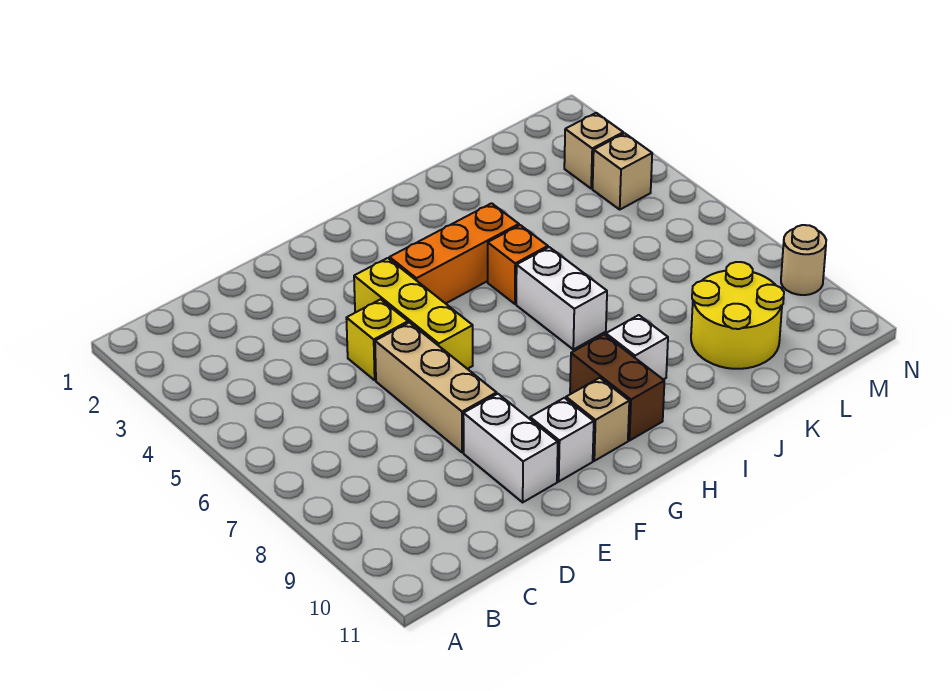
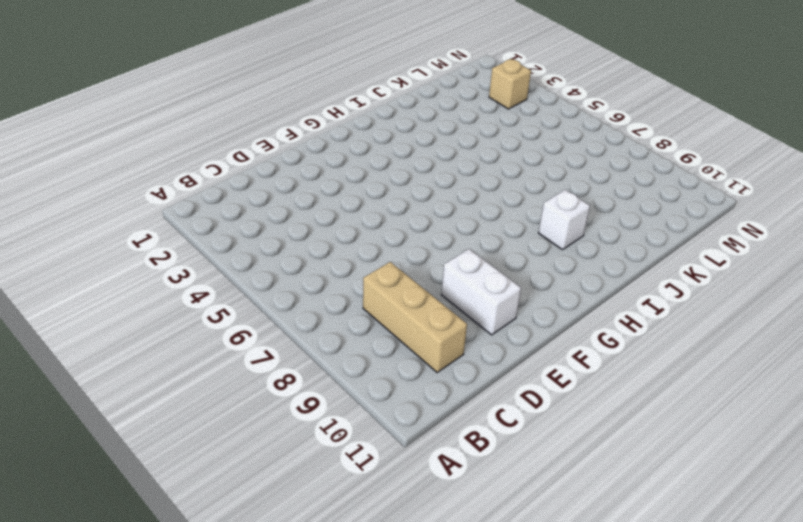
tan 1x3 brick [363,262,467,372] -> tan 1x3 brick moved to [375,322,497,452]
none -> yellow 1x1 brick [346,299,408,380]
none -> yellow 1x3 brick [354,258,473,369]
none -> white 1x1 brick [530,398,594,481]

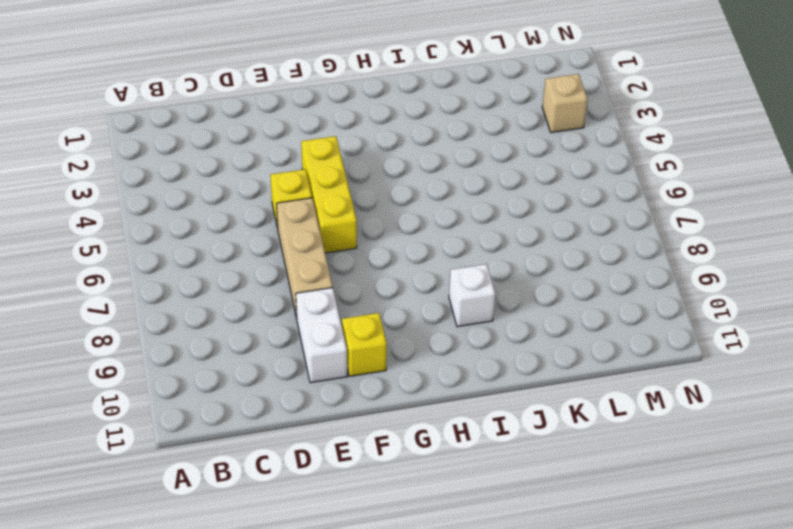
yellow 1x1 brick [342,313,387,376] -> white 1x1 brick [530,398,594,481]
none -> orange 1x3 brick [389,203,519,304]
none -> tan 1x1 brick [566,378,629,461]
none -> brown 1x2 brick [570,334,664,440]

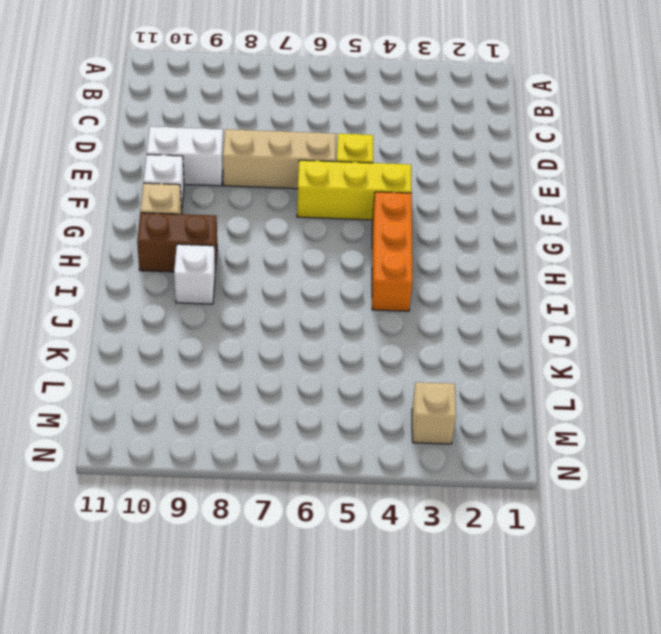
none -> orange 1x1 brick [488,225,548,304]
none -> white 1x2 brick [516,247,607,349]
none -> yellow 2x2 round brick [691,262,784,369]

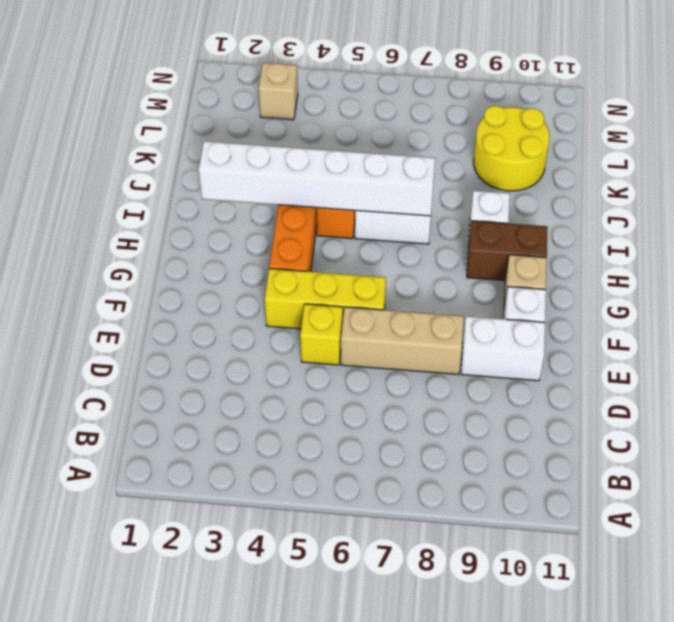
white 1x6 brick [199,141,435,216] -> none
none -> tan 1x1 brick [593,133,652,209]
none -> tan 1x1 round brick [781,225,826,295]

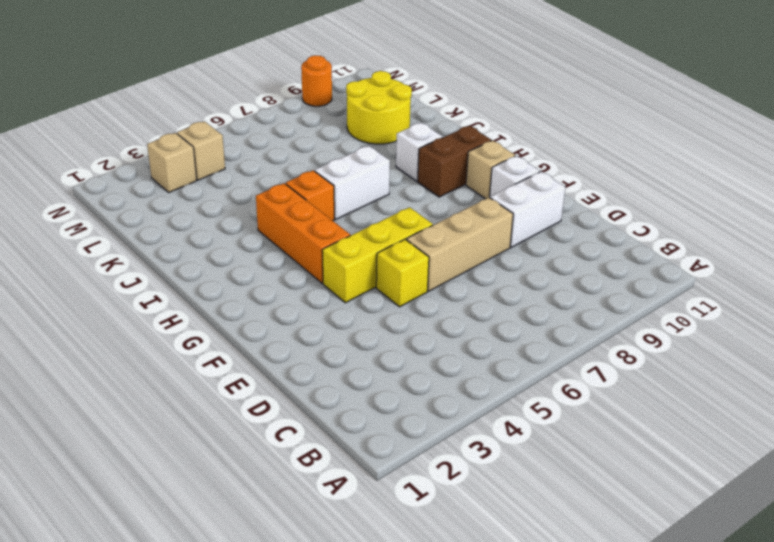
orange 1x1 round brick [301,55,332,106] -> tan 1x1 round brick [781,225,826,295]

